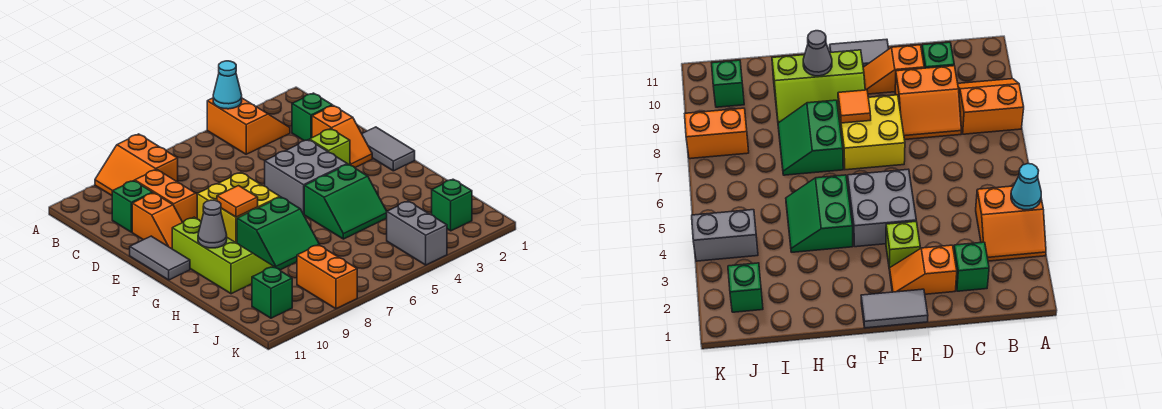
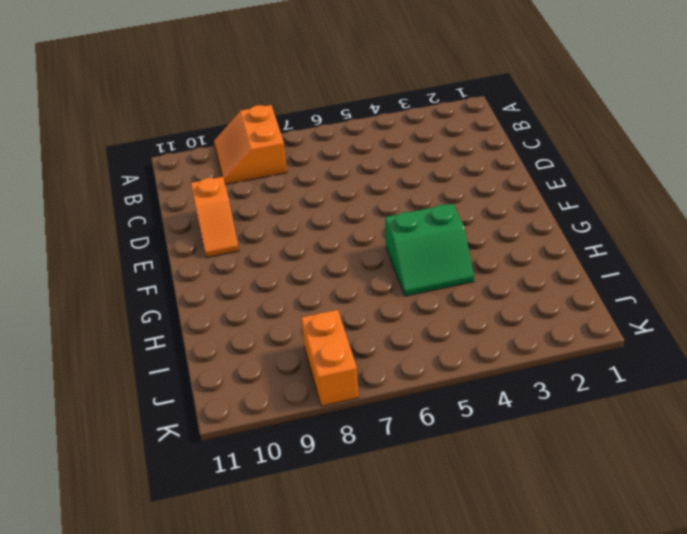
none -> orange 2x2 slope [207,98,290,154]
none -> green 1x1 brick [292,93,332,141]
none -> orange 2x2 slope [135,169,197,222]

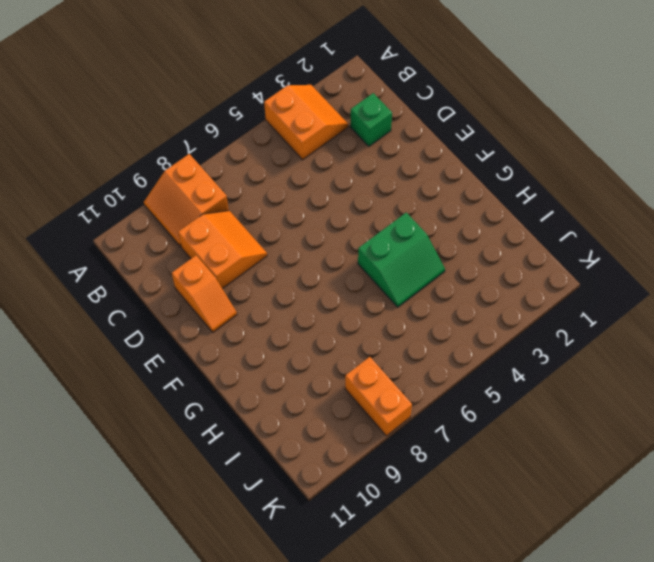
none -> green 1x1 brick [112,181,153,232]
none -> orange 1x2 slope [312,106,372,167]
none -> grey 1x2 tile [362,127,415,171]

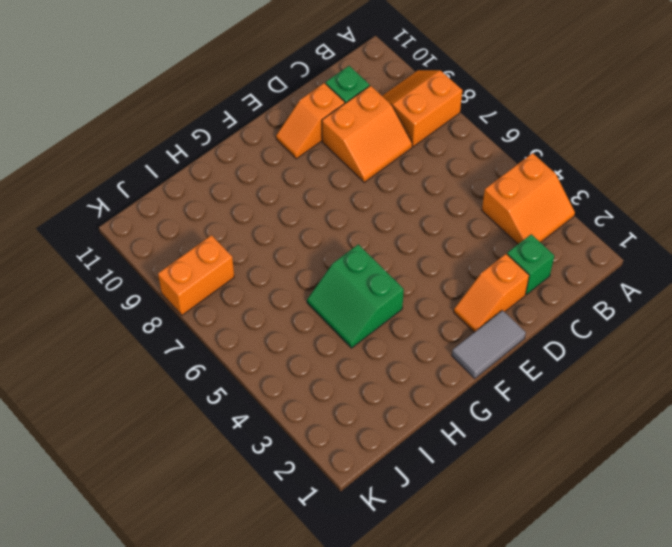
none -> lime 1x1 brick [310,129,350,165]
none -> grey 2x2 brick [265,140,347,214]
none -> yellow 2x2 brick [197,173,280,243]

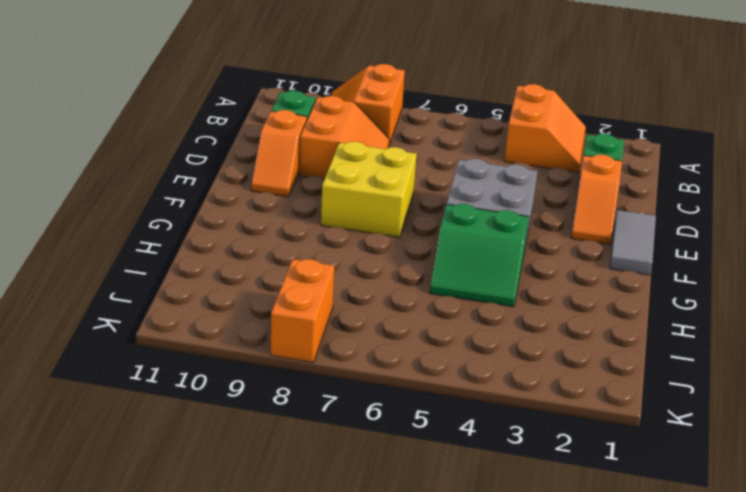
none -> lime 1x1 brick [310,129,350,165]
none -> grey 1x2 tile [130,236,190,280]
none -> lime 2x3 slope [172,217,274,294]

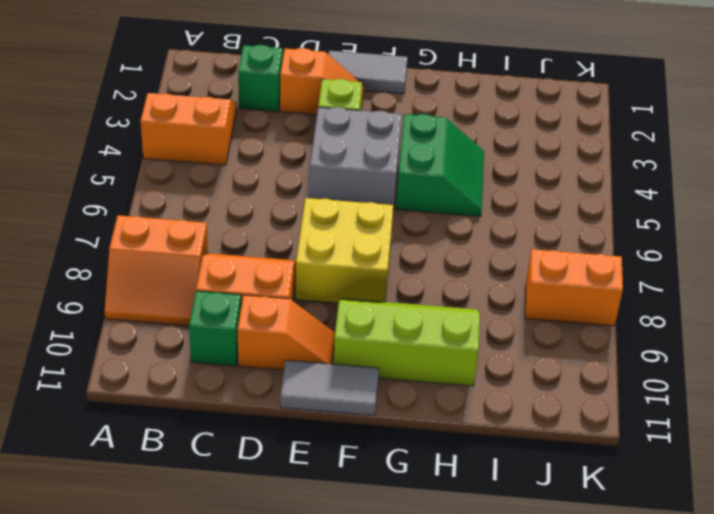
none -> green 2x2 slope [237,197,320,270]
none -> green 1x1 brick [432,179,472,231]
none -> grey 1x2 brick [387,201,447,265]

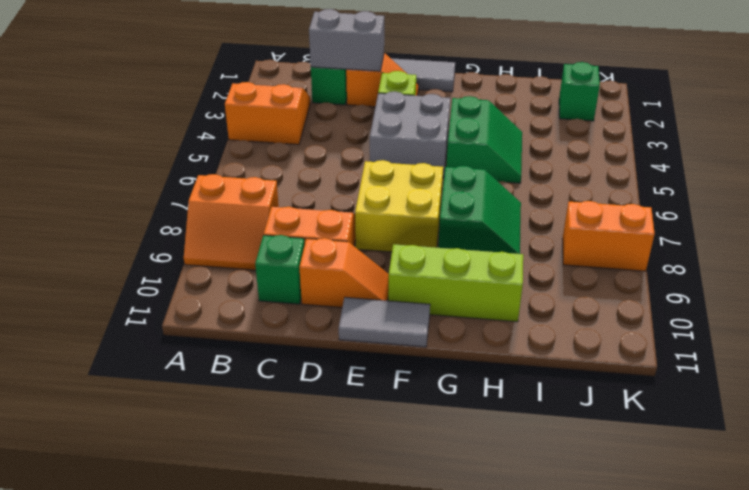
grey 1x2 brick [309,9,384,71] -> grey 1x2 brick moved to [387,201,447,265]
none -> green 1x1 brick [252,267,292,318]
none -> cyan 1x1 cone [213,61,242,109]
none -> orange 1x1 tile [217,186,258,217]

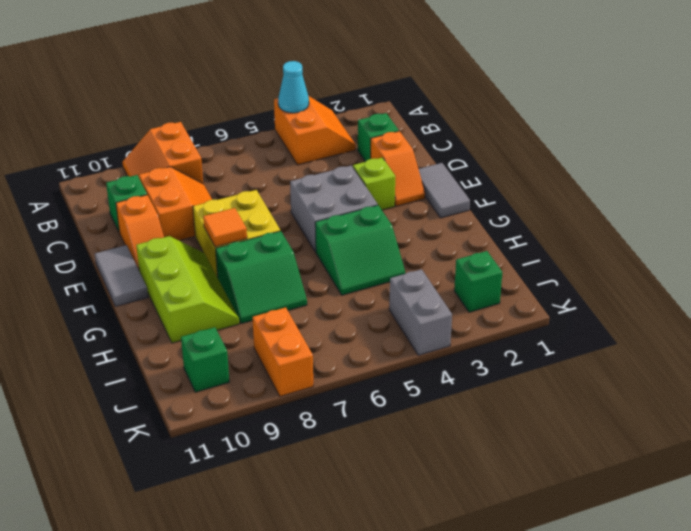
none -> grey 1x1 cone [198,200,227,248]

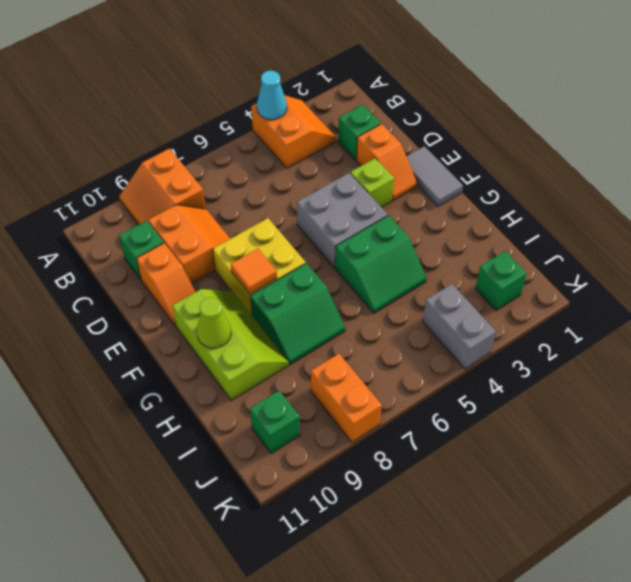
lime 1x1 cone [197,297,231,348] -> grey 1x1 cone [198,200,227,248]
none -> grey 1x2 tile [130,236,190,280]

